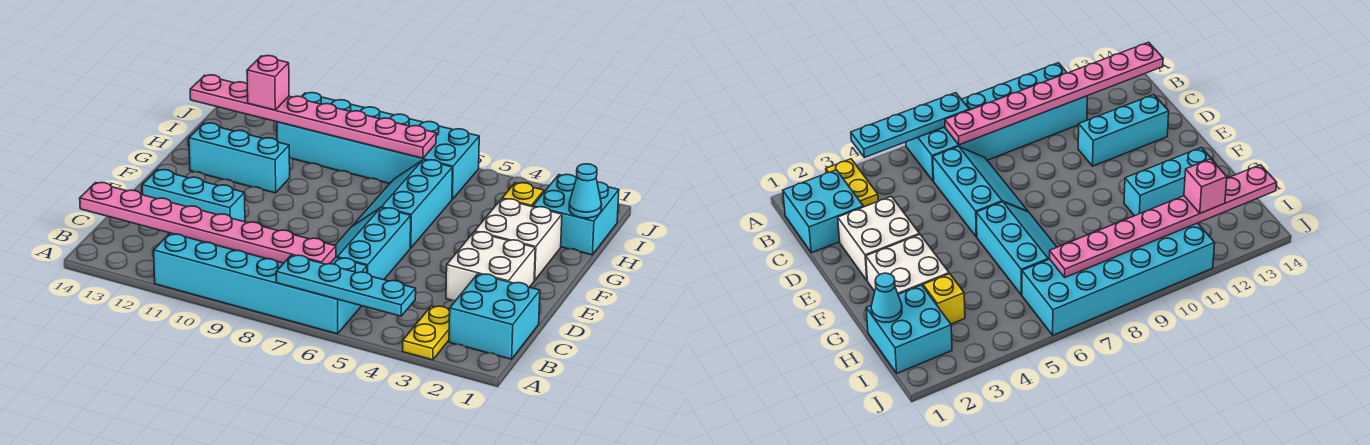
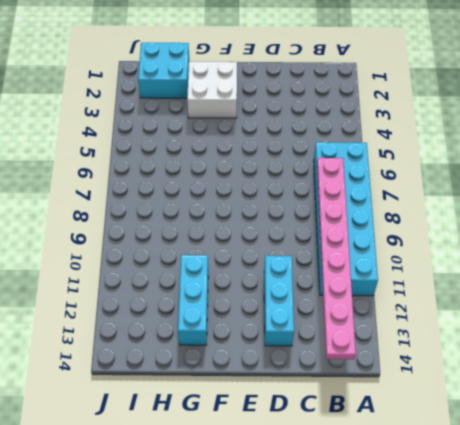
none -> yellow 1x2 plate [402,306,450,360]
none -> cyan 2x2 brick [449,274,540,359]
none -> cyan 2x3 slope [335,208,411,280]

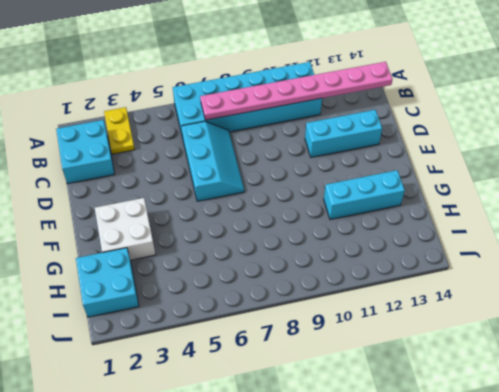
none -> white 2x2 brick [446,232,535,301]
none -> cyan 2x3 slope [353,160,452,248]
none -> yellow 1x1 brick [502,183,544,207]

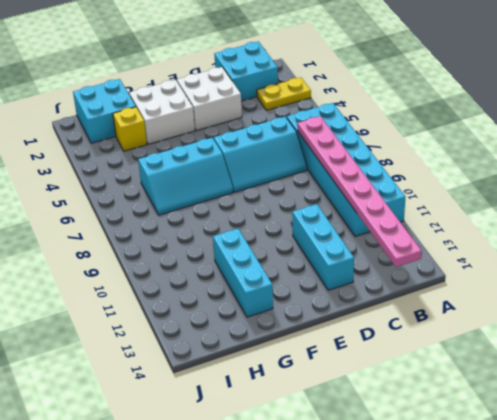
none -> cyan 2x6 brick [277,93,479,199]
none -> cyan 1x4 plate [276,255,416,316]
none -> cyan 1x1 cone [569,164,601,218]

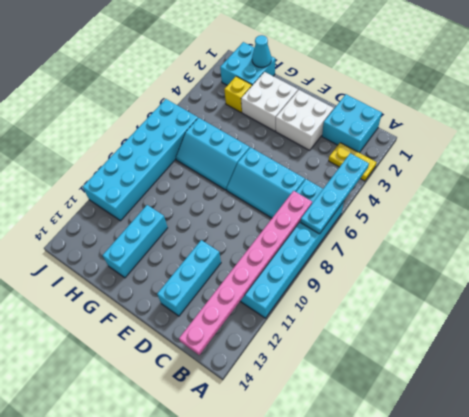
none -> pink 1x8 plate [190,75,436,158]
none -> pink 1x1 brick [247,56,289,110]

